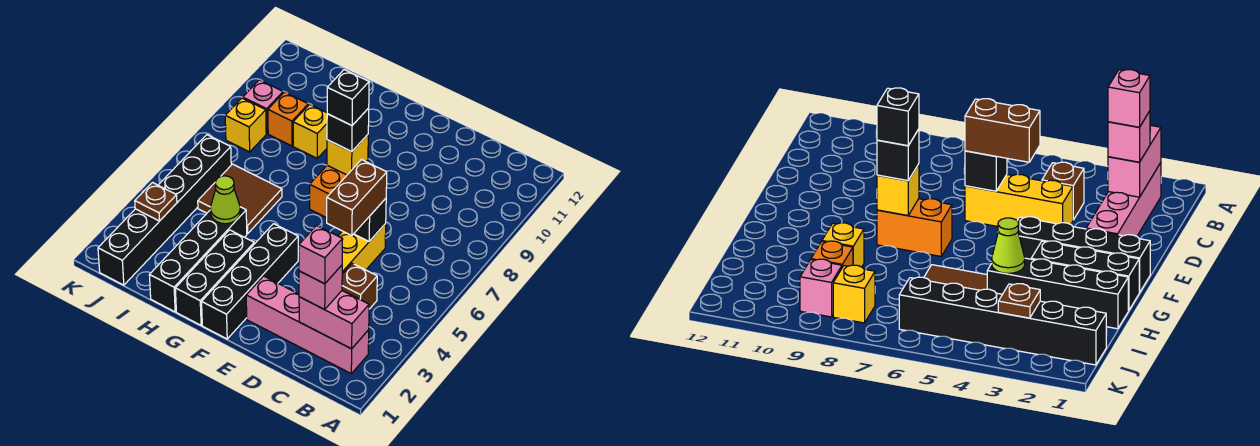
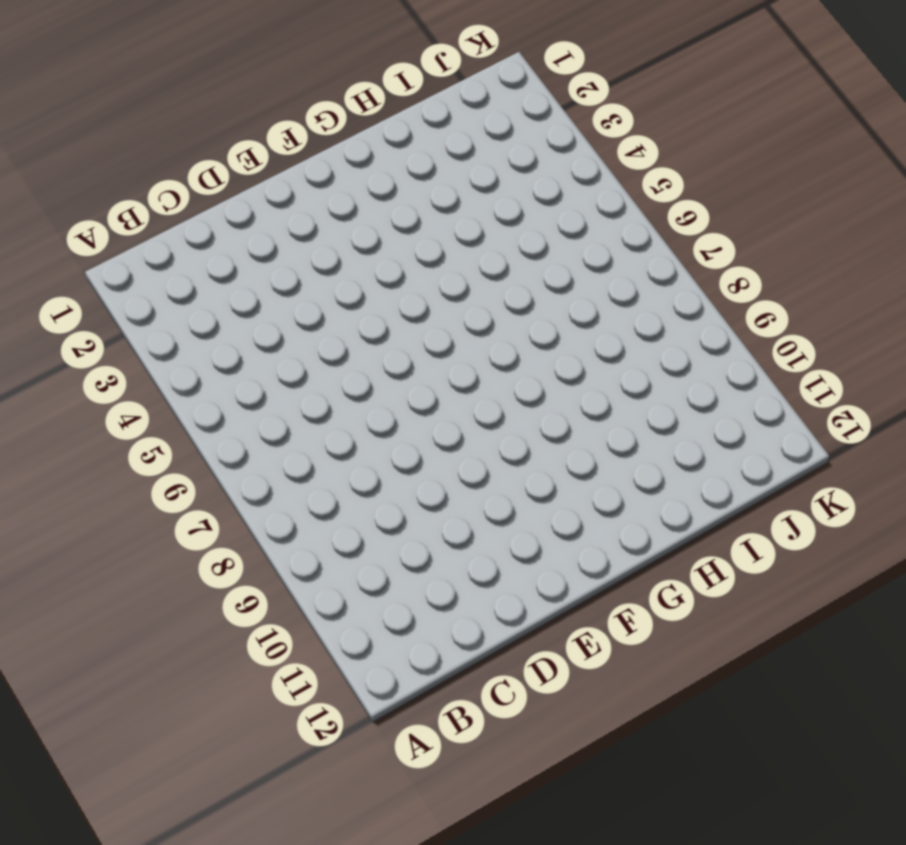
none -> pink 1x4 brick [246,276,369,373]
none -> brown 1x1 brick [342,263,377,309]
none -> yellow 1x3 brick [339,224,386,274]

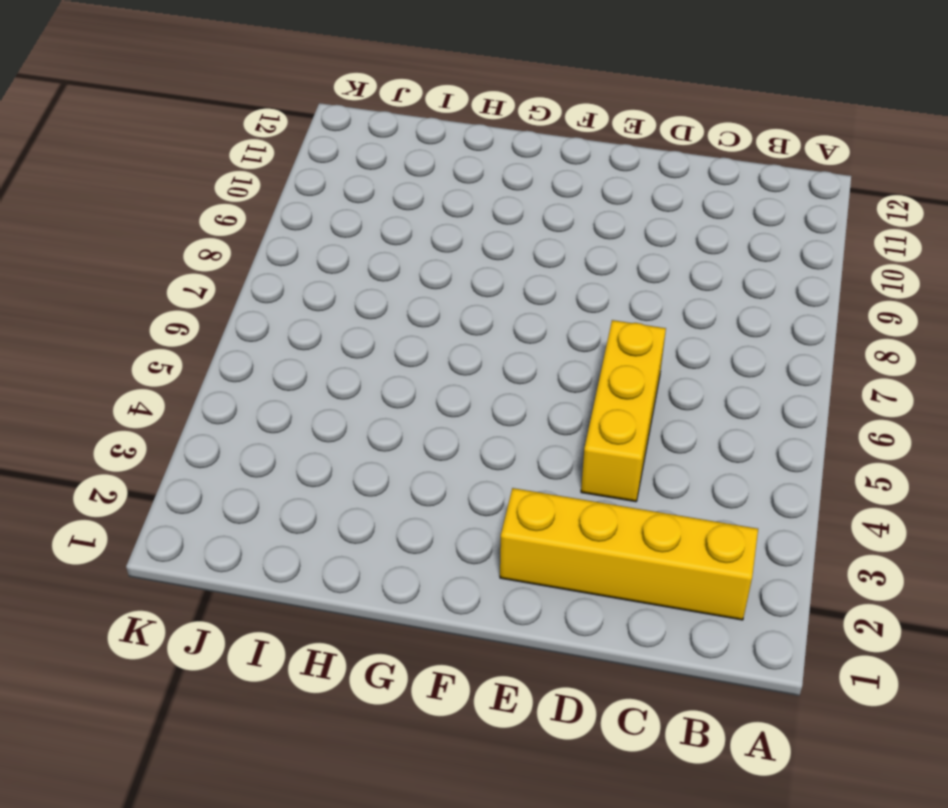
yellow 1x4 brick [500,488,758,620] -> pink 1x4 brick [246,276,369,373]
none -> brown 1x1 brick [342,263,377,309]
none -> black 1x4 brick [202,224,298,339]
none -> orange 1x2 brick [310,160,368,218]

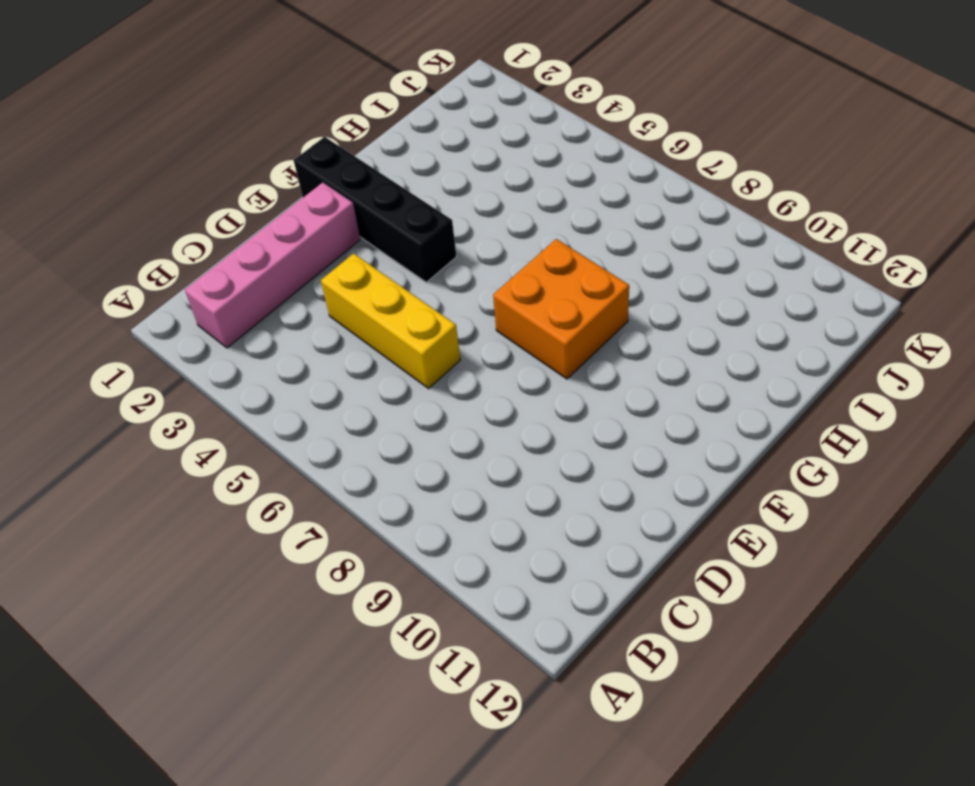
orange 2x2 brick [493,239,629,379] -> orange 1x2 brick [310,160,368,218]
none -> brown 1x1 brick [342,263,377,309]
none -> black 1x3 brick [175,230,254,325]
none -> black 1x4 brick [149,207,247,312]

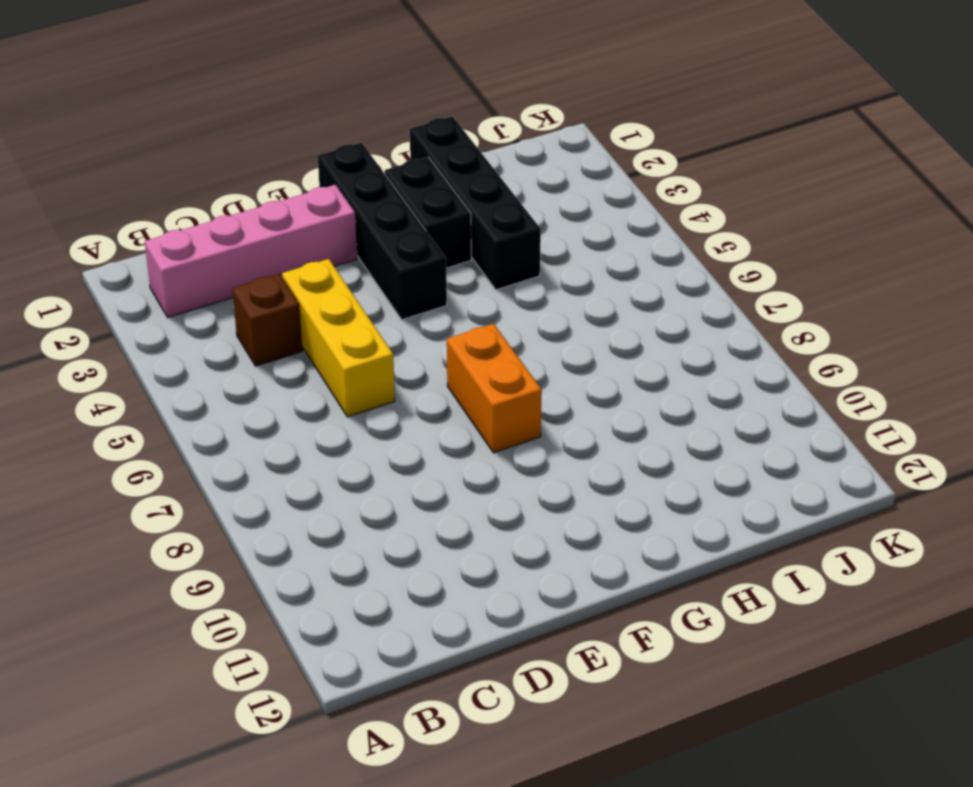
black 1x2 brick [385,157,471,268] -> black 1x3 brick [175,230,254,325]
none -> brown 2x2 tile [198,164,282,234]
none -> yellow 1x1 brick [293,104,327,158]
none -> orange 1x1 brick [268,92,308,146]

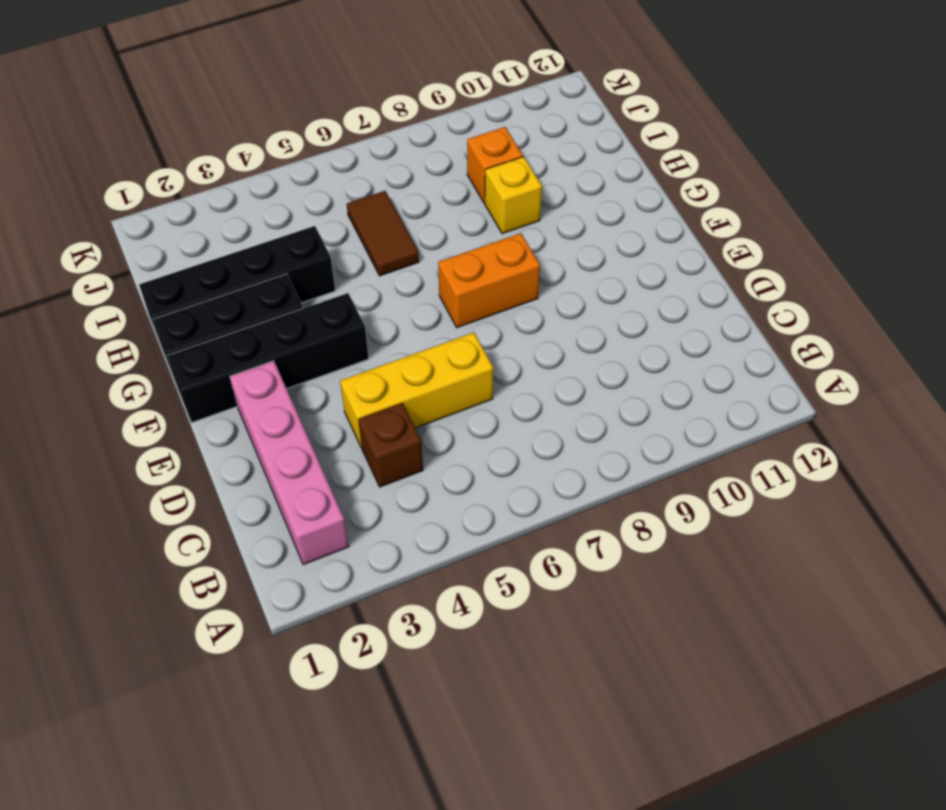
brown 1x2 tile [347,191,419,276] -> brown 2x2 tile [198,164,282,234]
none -> black 1x6 brick [98,135,231,285]
none -> yellow 1x1 brick [225,98,266,152]
none -> pink 1x1 brick [243,80,283,134]

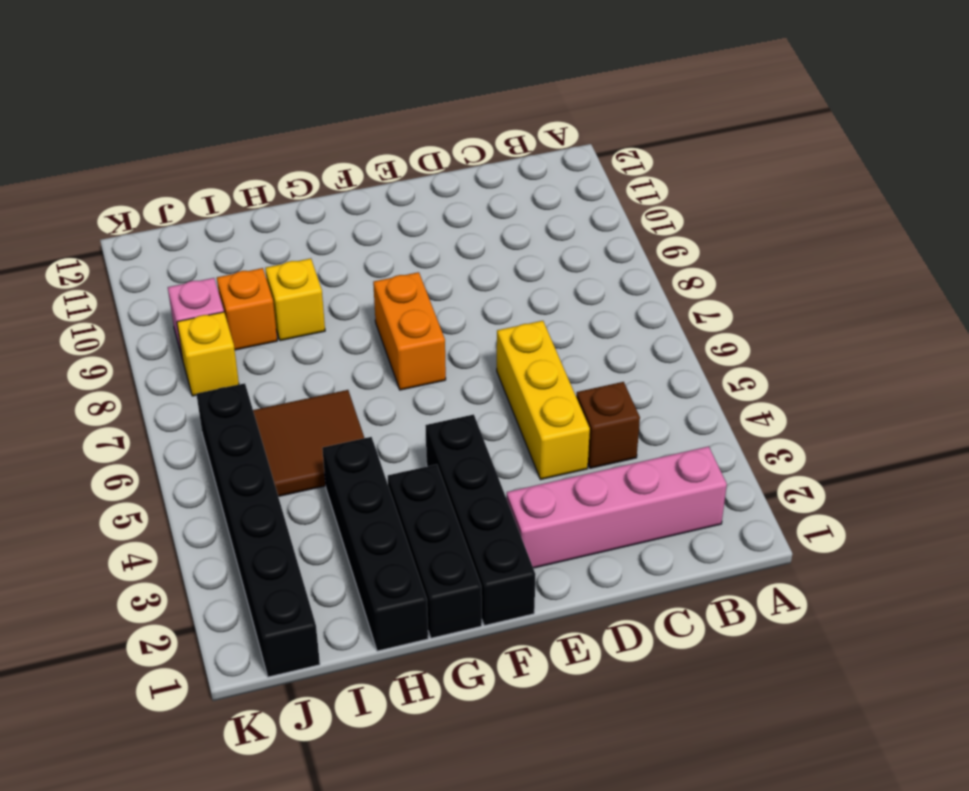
none -> pink 1x2 brick [299,291,369,349]
none -> black 1x1 brick [354,199,386,241]
none -> yellow 1x1 brick [327,135,368,175]

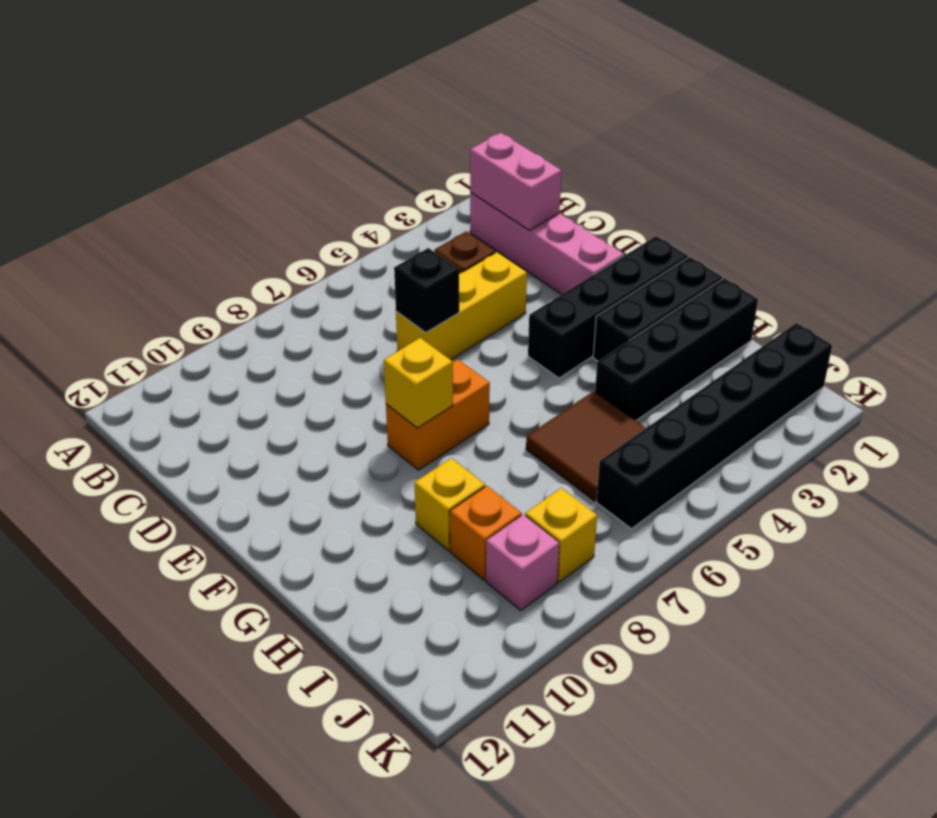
none -> lime 1x1 cone [210,176,240,224]
none -> brown 1x1 plate [135,183,177,221]
none -> pink 1x1 brick [299,265,342,309]

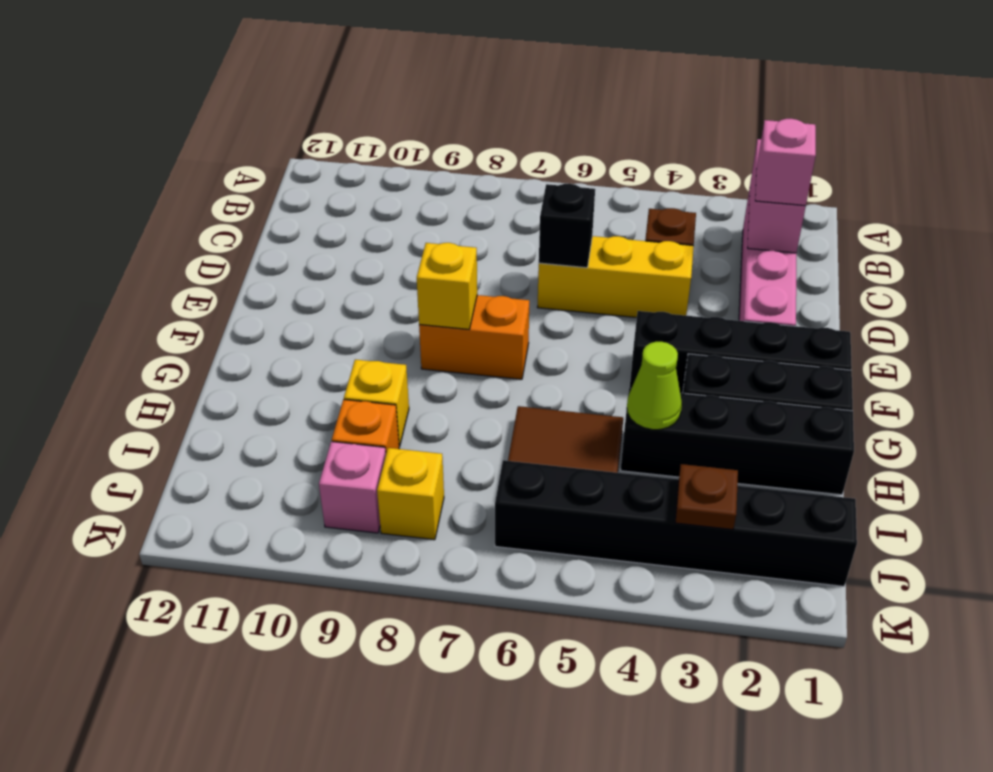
none -> brown 1x2 brick [327,160,387,236]
none -> black 1x1 brick [327,108,369,152]
none -> pink 1x1 brick [299,226,343,284]

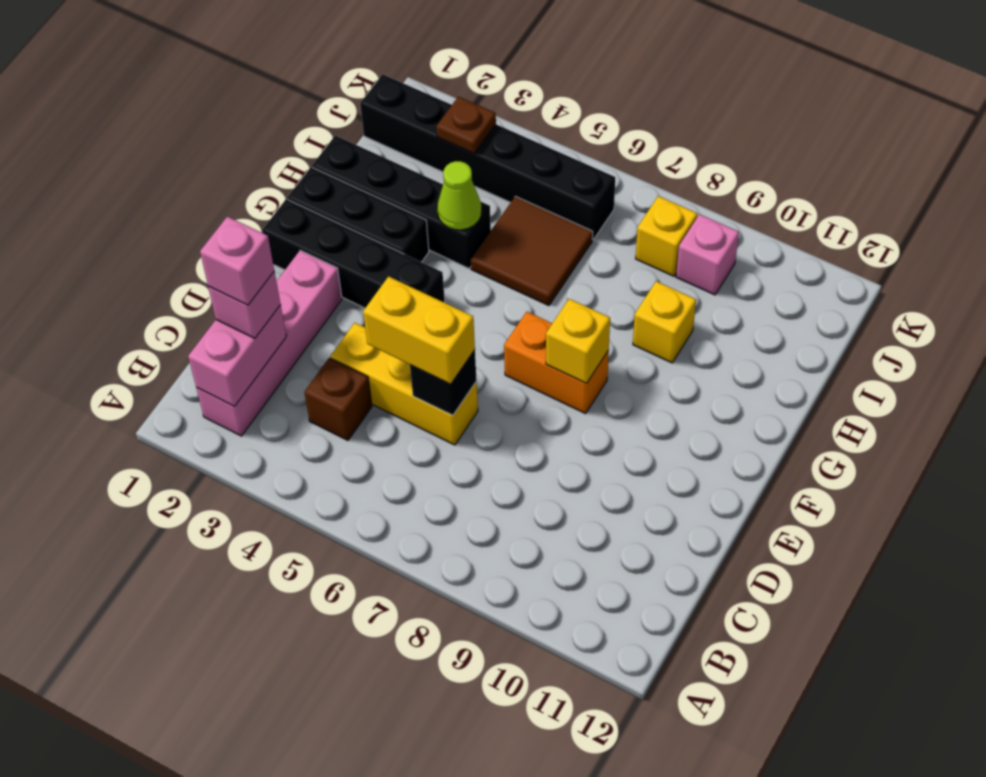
yellow 1x2 brick [363,276,475,384] -> brown 1x2 brick [327,160,387,236]
none -> orange 1x1 brick [268,92,308,146]
none -> black 1x1 brick [327,108,369,152]
none -> black 1x1 brick [327,70,369,125]

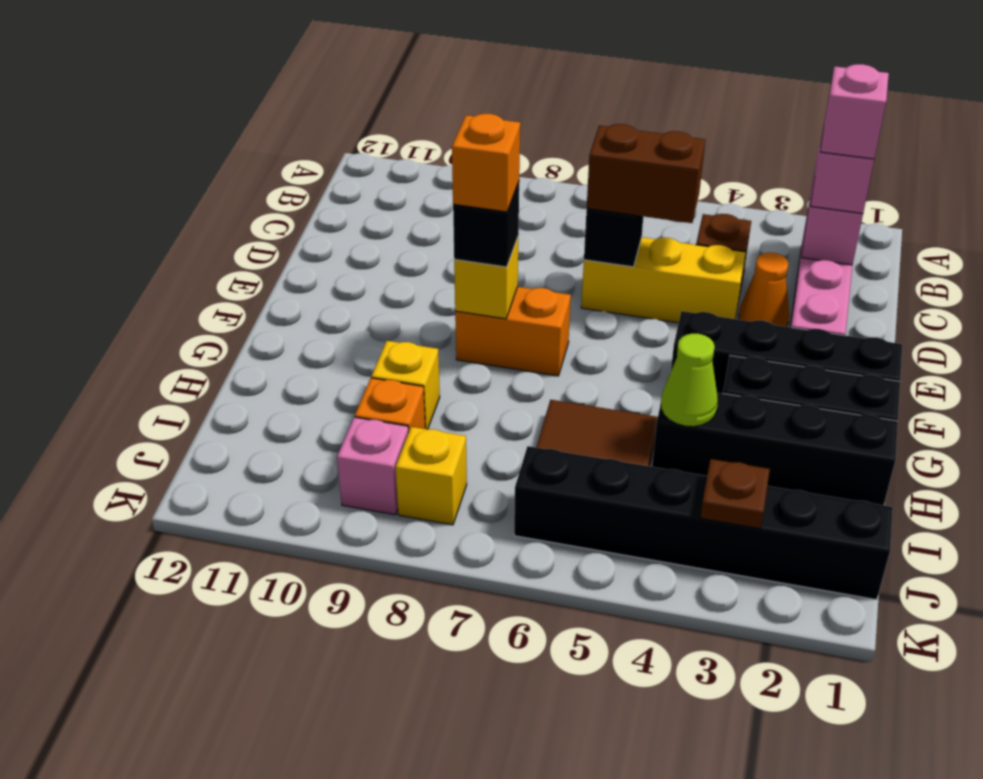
orange 1x1 cone [739,252,789,327] -> none
orange 1x1 brick [452,114,520,212] -> black 1x1 brick [327,70,369,125]

